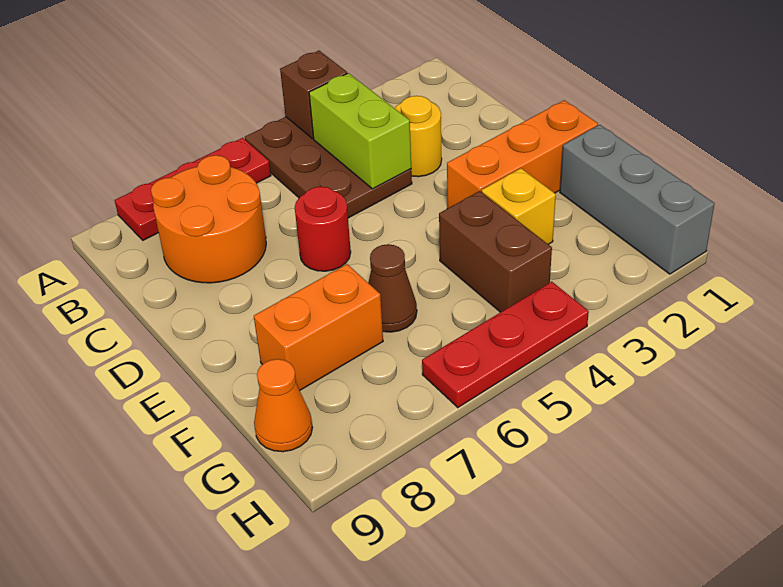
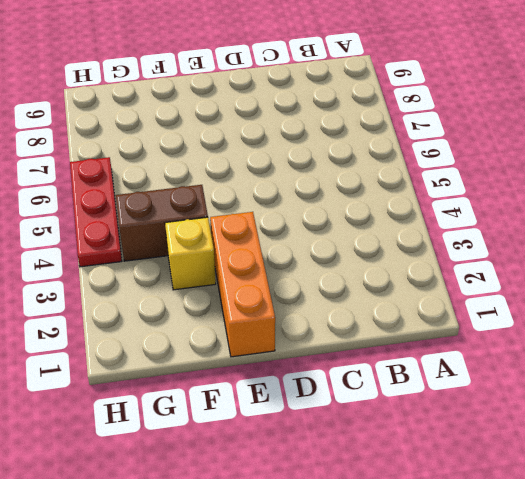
none -> brown 2x3 plate [245,117,412,218]
none -> red 1x3 plate [115,138,271,240]
none -> orange 2x2 round brick [151,155,266,283]

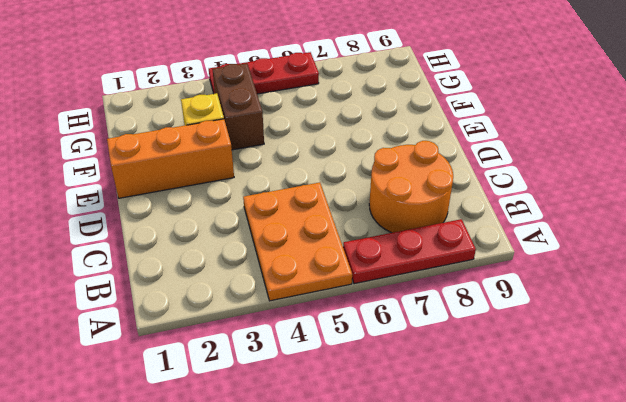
orange 2x3 plate [243,183,352,301] -> brown 2x3 plate [245,117,412,218]
none -> yellow 1x1 round brick [395,96,442,177]
none -> red 1x1 round brick [295,186,351,271]
none -> grey 1x3 brick [560,125,714,274]

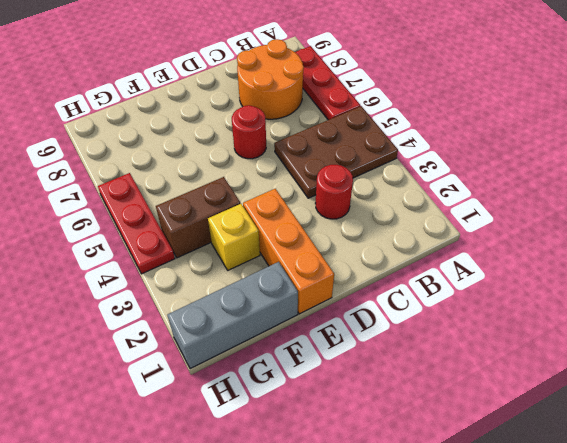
red 1x1 round brick [315,165,353,219] -> yellow 1x1 round brick [395,96,442,177]
none -> brown 1x1 cone [368,244,417,332]
none -> orange 1x2 brick [254,264,383,390]
none -> orange 1x1 cone [254,359,313,452]

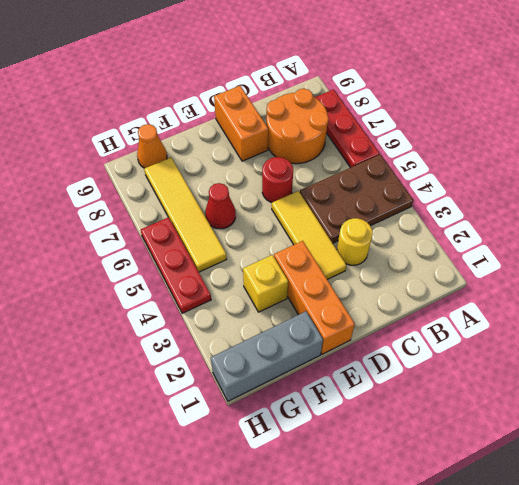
yellow 1x3 tile [272,191,346,280] -> none
orange 1x2 brick [214,86,268,161] -> orange 1x2 brick moved to [254,264,383,390]
red 1x1 cone [205,183,236,229] -> brown 1x1 cone [368,244,417,332]
yellow 1x4 tile [144,158,227,272] -> none
none -> brown 1x2 brick [439,191,552,312]
none -> brown 1x1 brick [280,51,347,139]
none -> lime 1x2 brick [309,73,411,189]

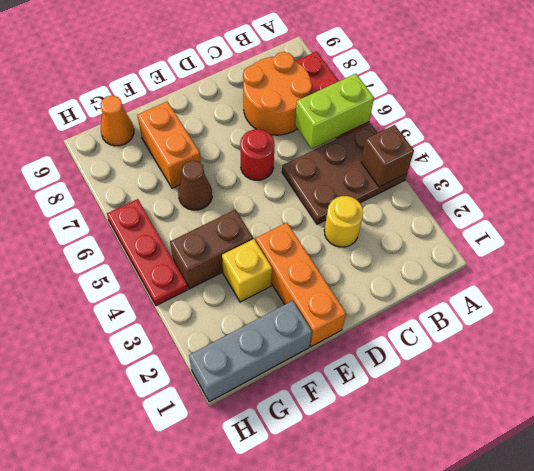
lime 1x2 brick [295,74,374,149] -> lime 1x2 brick moved to [309,73,411,189]

